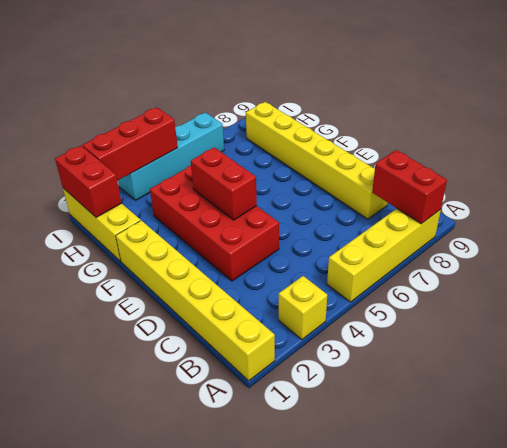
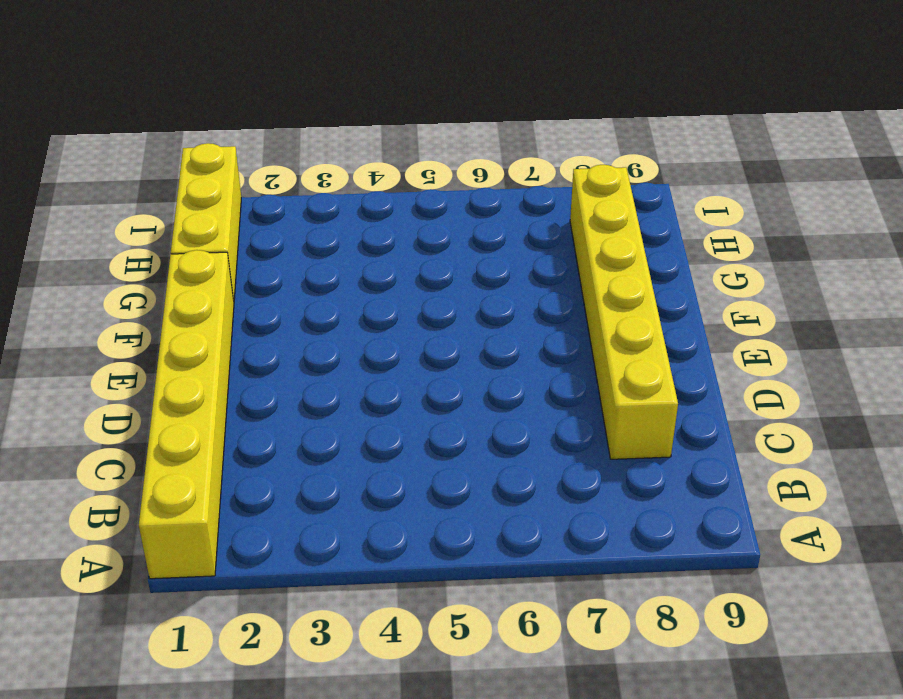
none -> yellow 1x1 brick [279,276,327,340]
none -> yellow 1x4 brick [327,209,441,302]

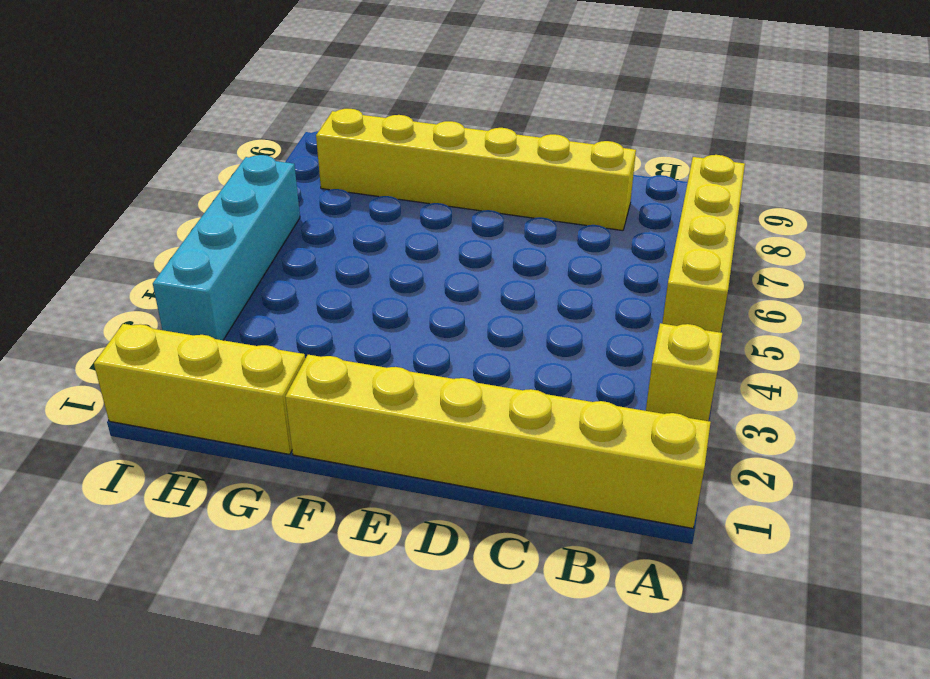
none -> red 2x4 brick [150,166,279,281]
none -> red 1x2 brick [372,150,447,224]

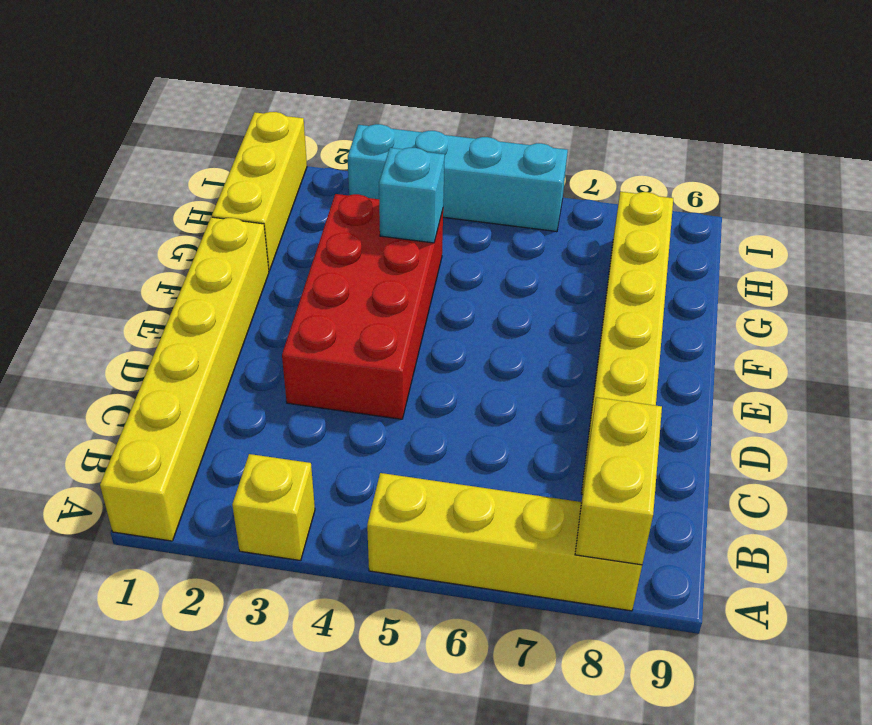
yellow 1x2 brick [575,397,662,565] -> red 1x2 brick [372,150,447,224]
cyan 1x1 brick [379,148,445,243] -> none
none -> red 1x2 brick [191,147,257,220]
none -> red 1x2 brick [55,146,122,217]

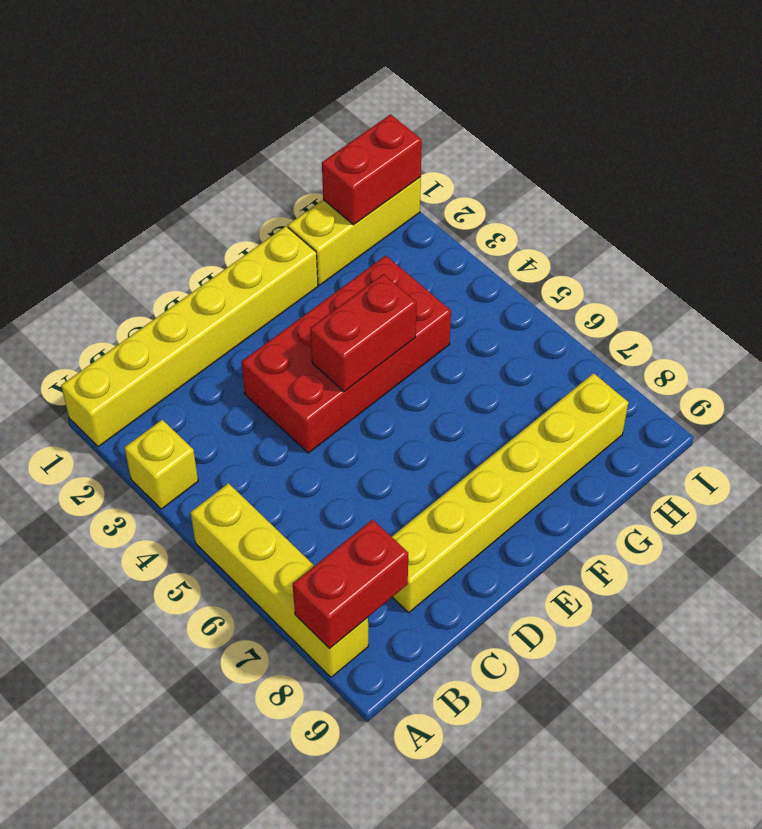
none -> cyan 1x4 brick [118,112,224,200]
none -> red 1x3 brick [82,107,178,181]

